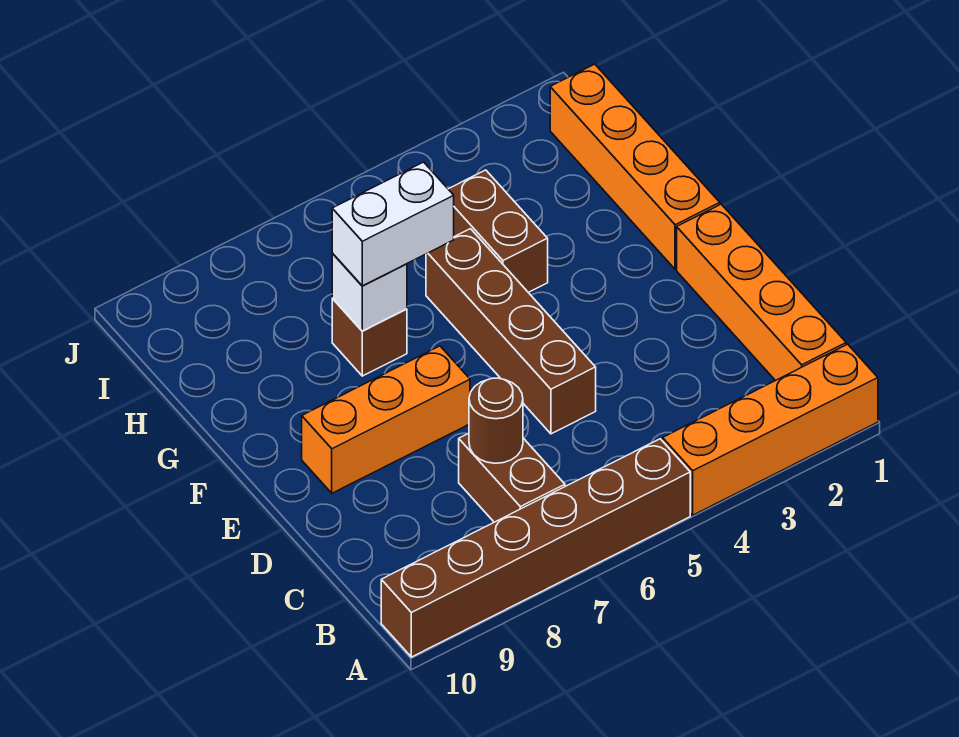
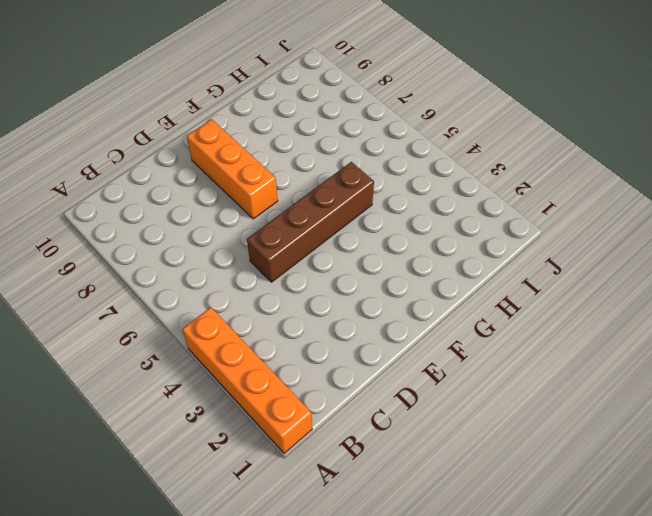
none -> brown 1x6 brick [381,439,690,657]
none -> orange 1x4 brick [677,204,846,381]
none -> brown 1x2 brick [459,433,565,522]

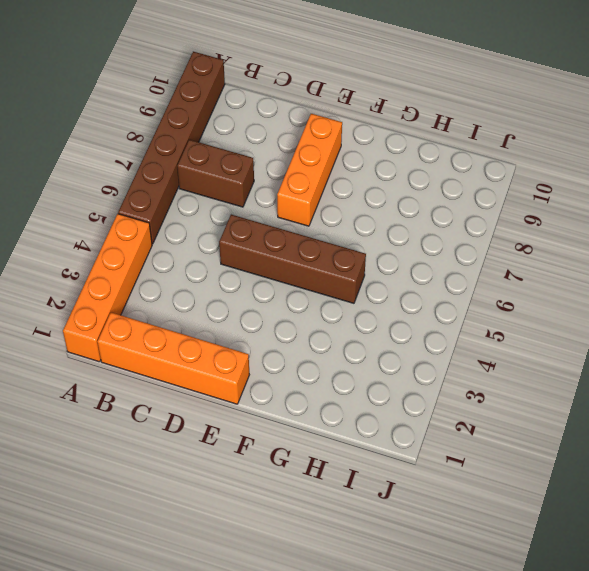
none -> orange 1x4 brick [550,64,720,269]
none -> brown 1x2 brick [449,170,548,292]
none -> brown 1x1 brick [332,298,407,376]

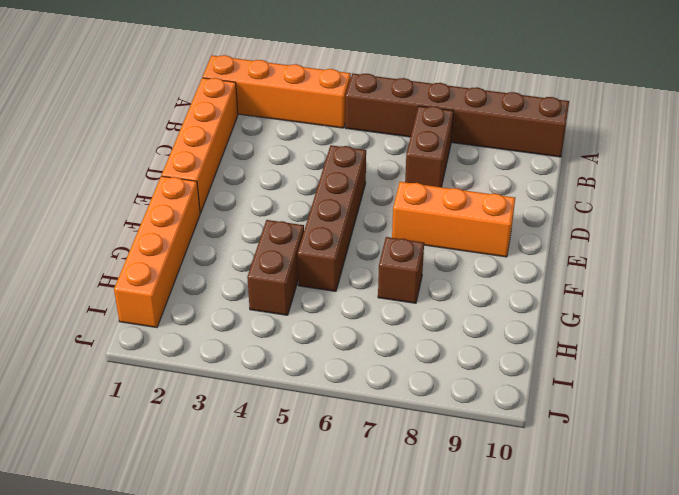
none -> brown 1x1 round brick [469,378,523,463]
none -> white 1x1 brick [332,253,407,331]
none -> white 1x2 brick [332,162,454,286]

